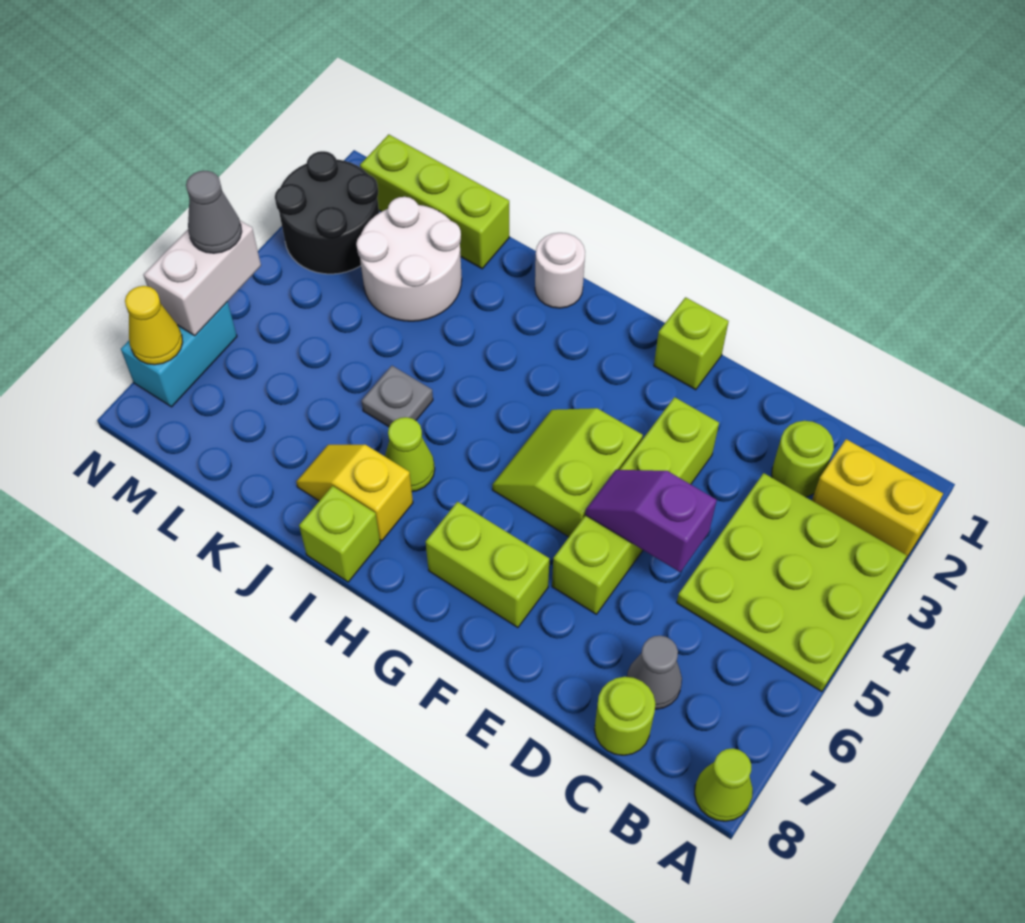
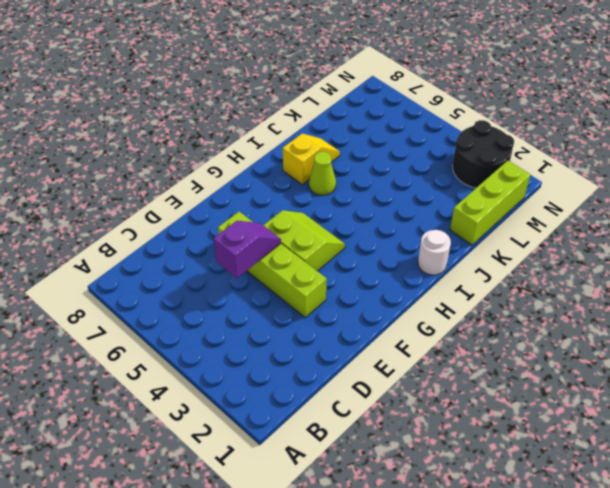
none -> yellow 1x2 brick [812,439,943,560]
none -> lime 3x3 plate [677,473,907,692]
none -> lime 1x1 cone [695,748,753,821]

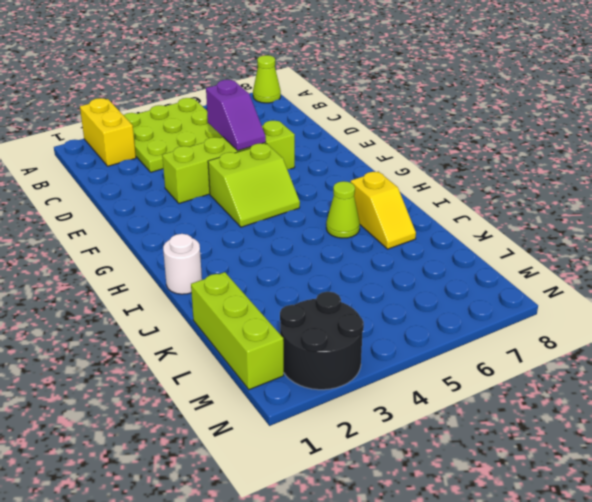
none -> lime 1x1 round brick [772,421,834,497]
none -> grey 1x1 cone [627,636,682,709]
none -> lime 1x1 round brick [594,677,655,755]

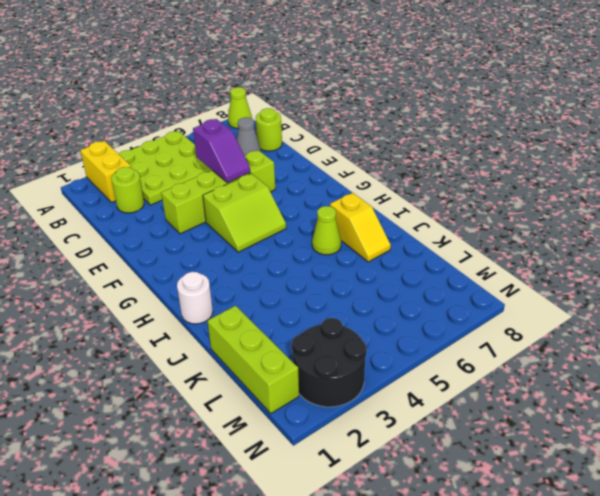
none -> lime 1x1 brick [654,297,729,390]
none -> lime 1x2 brick [426,502,549,628]
none -> lime 1x1 brick [299,486,380,582]

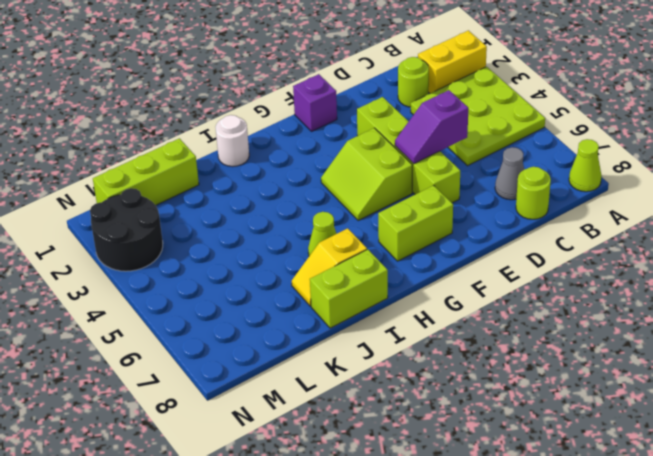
purple 1x1 brick [293,74,337,131] -> lime 1x1 brick [654,297,729,390]
lime 1x2 brick [310,249,388,328] -> lime 1x1 brick [299,486,380,582]
none -> grey 1x1 plate [362,366,433,427]
none -> white 2x2 round brick [356,197,462,321]
none -> cyan 1x2 brick [121,302,237,407]

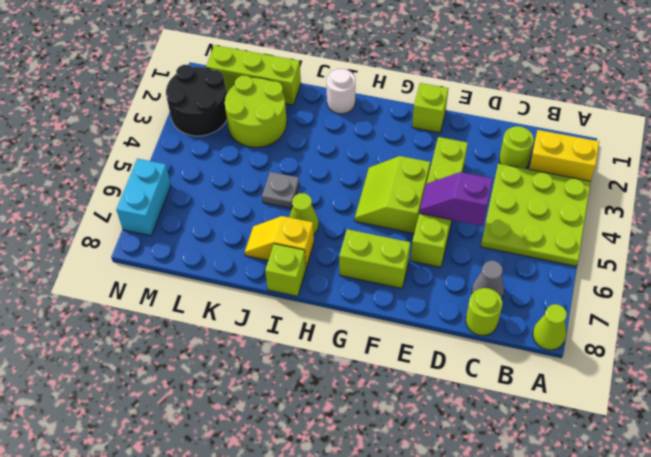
lime 2x2 round brick [225,76,287,147] -> white 2x2 round brick [356,197,462,321]
none -> white 1x2 brick [144,221,261,336]
none -> yellow 1x1 cone [125,286,183,365]
none -> grey 1x1 cone [186,171,242,253]

